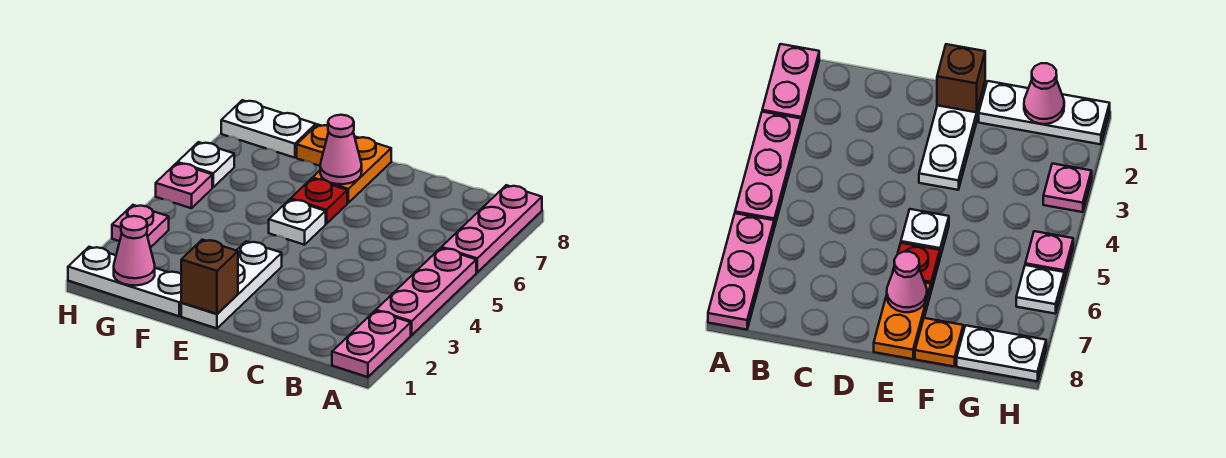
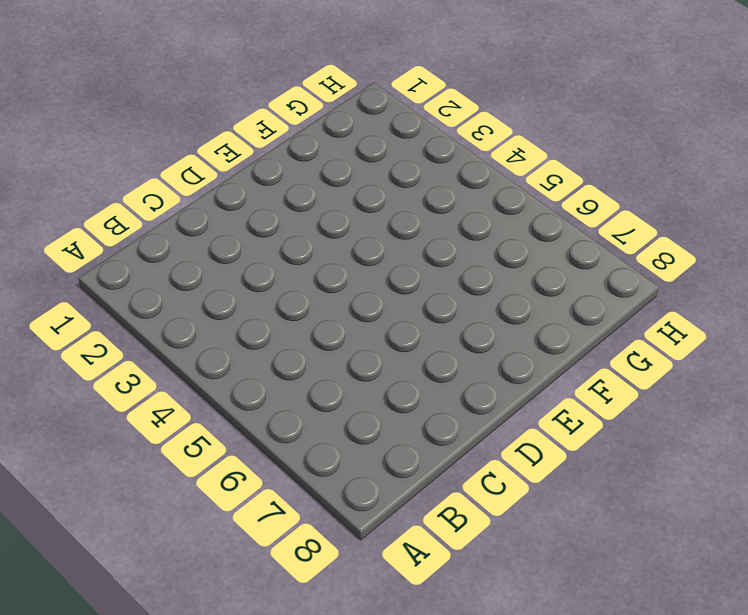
none -> pink 1x2 plate [332,311,411,377]
none -> pink 1x3 plate [376,248,476,335]
none -> pink 1x3 plate [442,185,542,272]

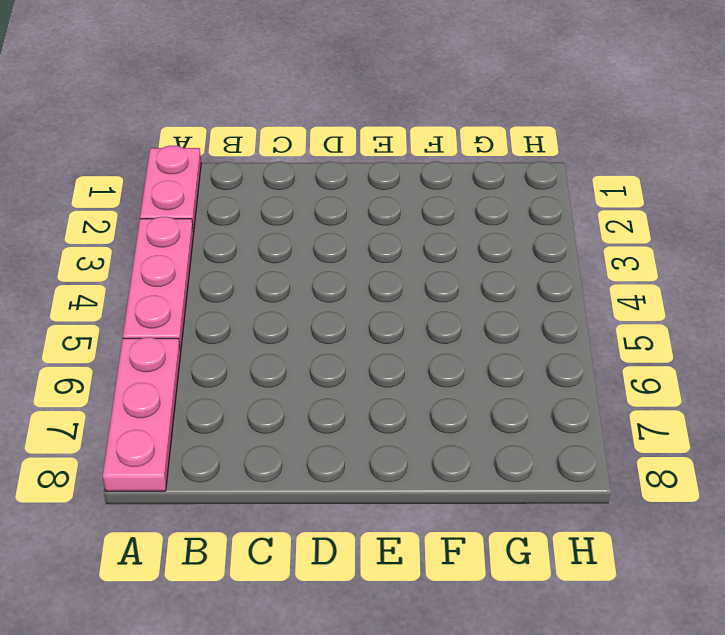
none -> white 1x3 plate [181,241,282,328]
none -> white 1x1 plate [269,199,326,245]
none -> red 1x1 plate [291,179,347,224]

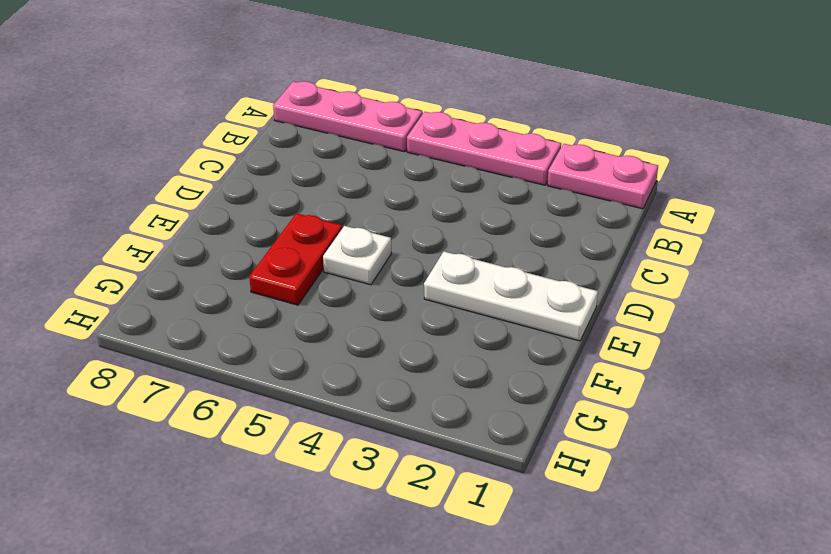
red 1x2 plate [249,213,342,305] -> red 1x1 plate [291,179,347,224]
none -> orange 1x2 plate [313,137,391,203]
none -> white 1x3 plate [68,247,181,316]
none -> orange 1x1 plate [297,124,329,166]

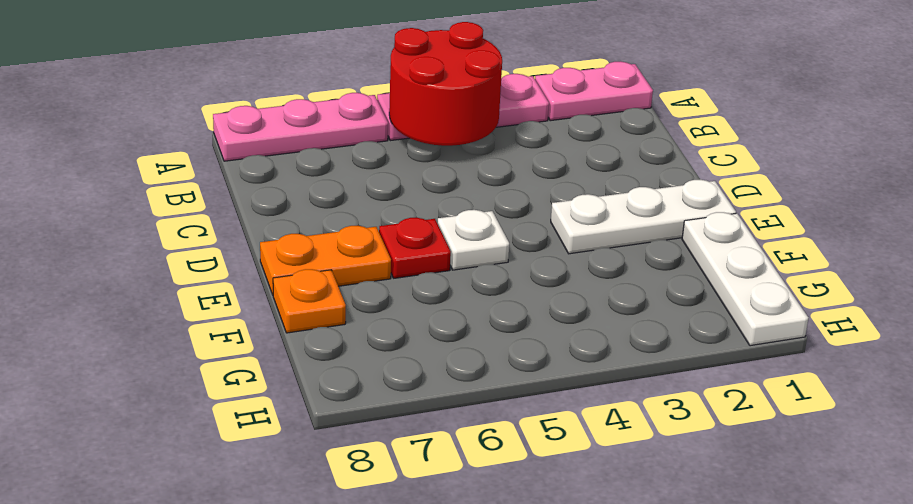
red 2x2 round brick [389,22,502,146] -> none
none -> white 1x2 plate [221,100,316,158]
none -> pink 1x1 plate [112,205,169,248]
none -> pink 1x1 plate [156,163,212,208]

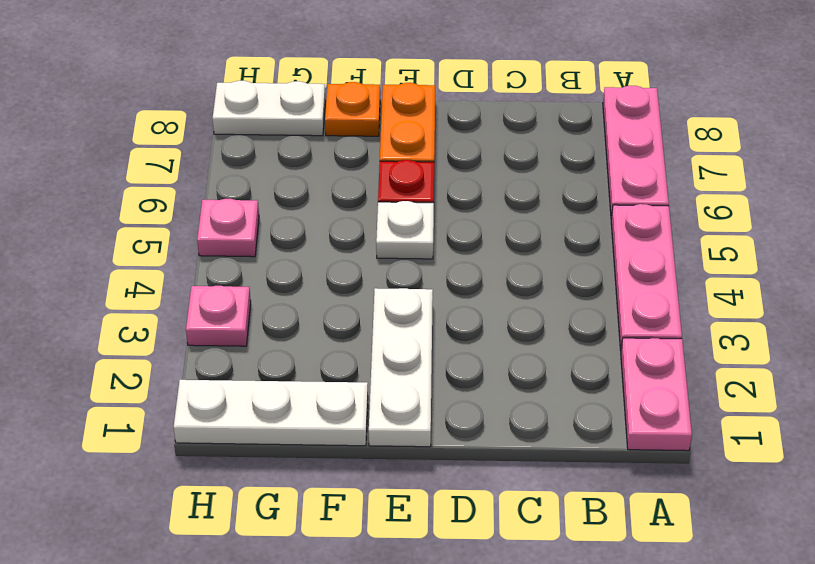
none -> white 1x1 plate [178,142,234,187]
none -> brown 1x1 brick [181,240,238,314]
none -> pink 1x1 cone [320,115,362,184]

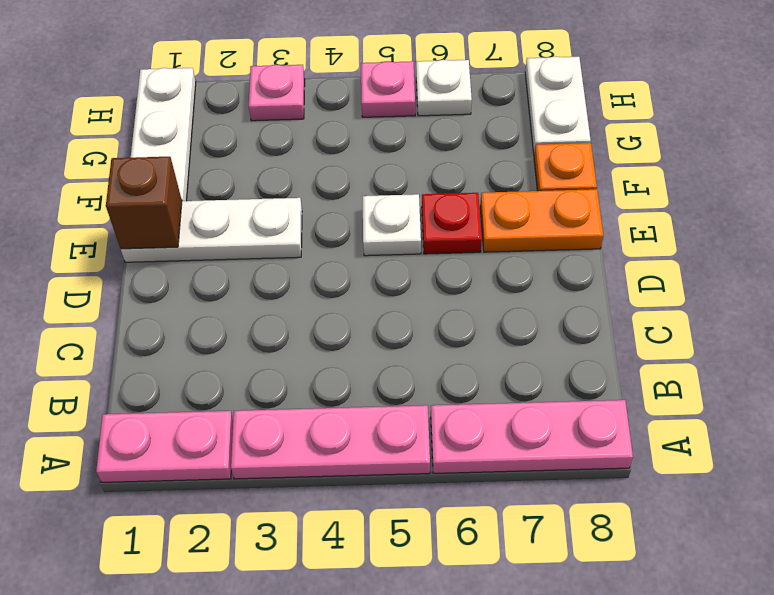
none -> pink 1x1 cone [320,115,362,184]
none -> pink 1x1 cone [114,216,155,286]

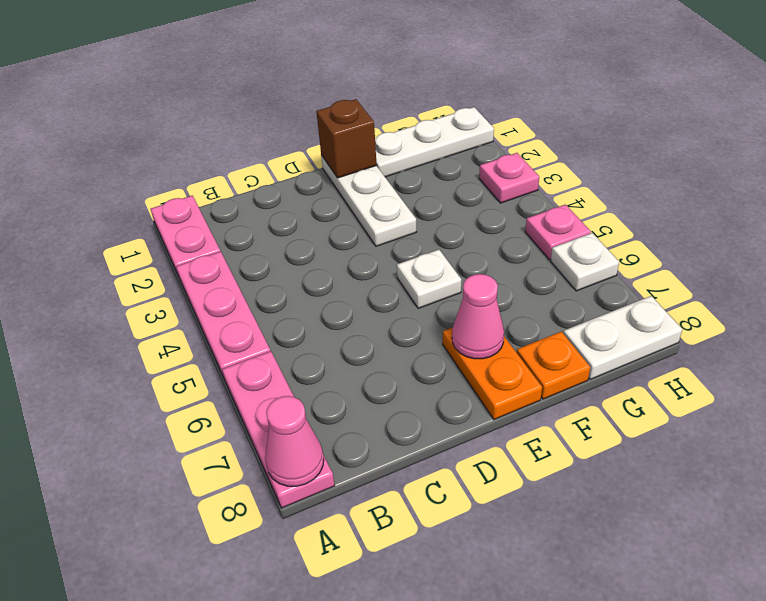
pink 1x1 cone [265,396,324,486] -> pink 1x1 cone moved to [114,216,155,286]
none -> red 1x1 plate [291,179,347,224]

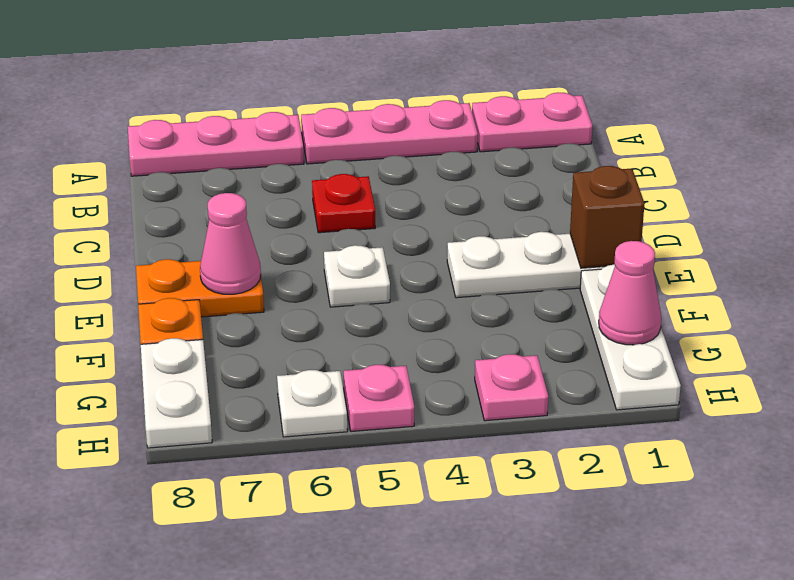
red 1x1 plate [312,174,375,233] -> red 1x1 plate moved to [291,179,347,224]

